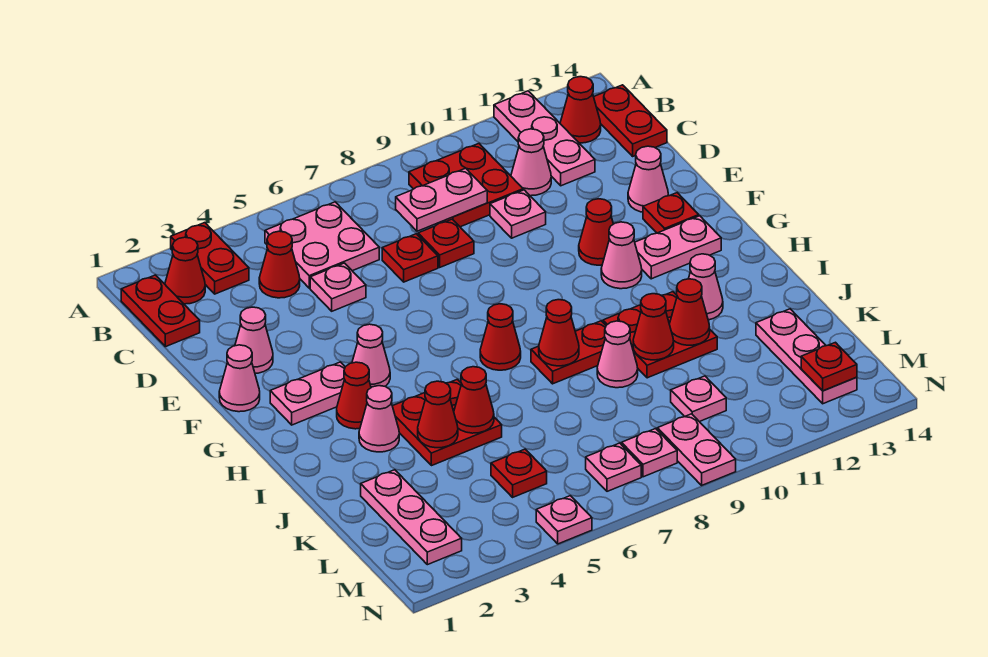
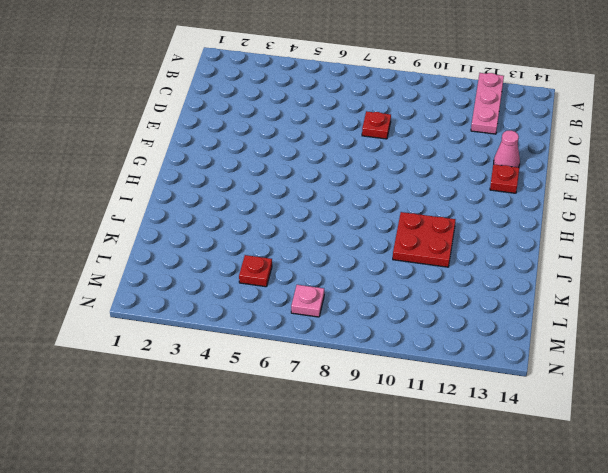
none -> red 1x2 plate [171,223,249,294]
none -> red 1x2 plate [121,275,200,347]
none -> red 1x1 cone [165,237,205,304]
none -> pink 2x2 plate [265,202,379,288]

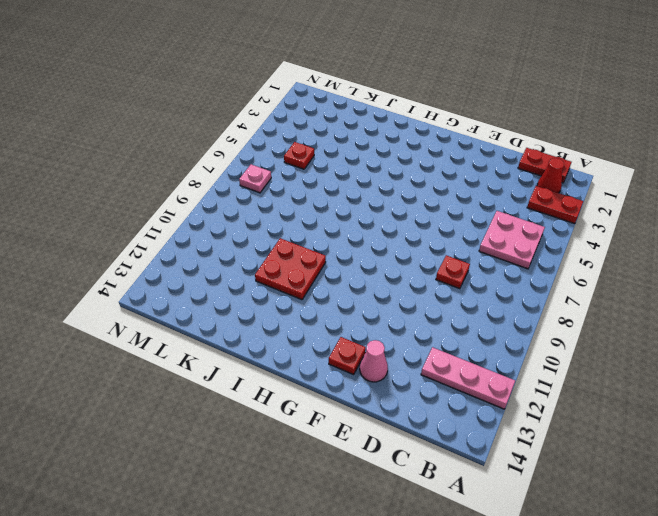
none -> red 2x2 plate [409,144,523,227]
none -> red 1x1 cone [560,77,601,143]
none -> red 1x2 plate [594,85,667,156]
none -> red 1x1 cone [259,231,300,298]

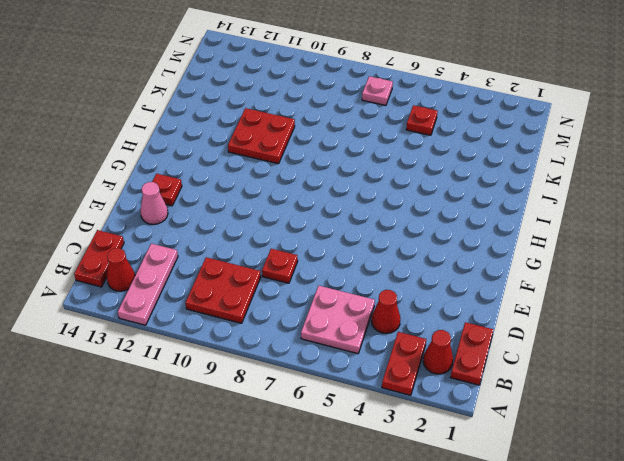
none -> pink 1x1 cone [511,129,551,196]
none -> pink 1x1 plate [310,263,366,311]
none -> red 1x1 plate [382,234,438,282]
none -> pink 1x1 plate [490,190,546,238]

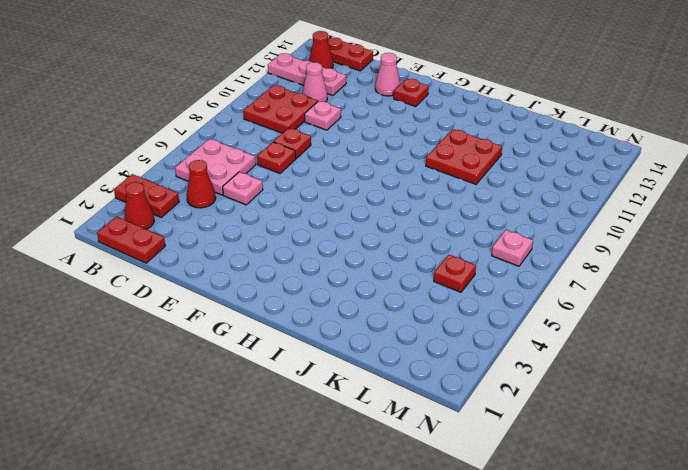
none -> pink 1x1 cone [235,307,273,373]
none -> pink 1x1 cone [219,345,260,412]
none -> red 1x1 cone [579,199,613,265]
none -> pink 1x2 plate [270,362,345,425]

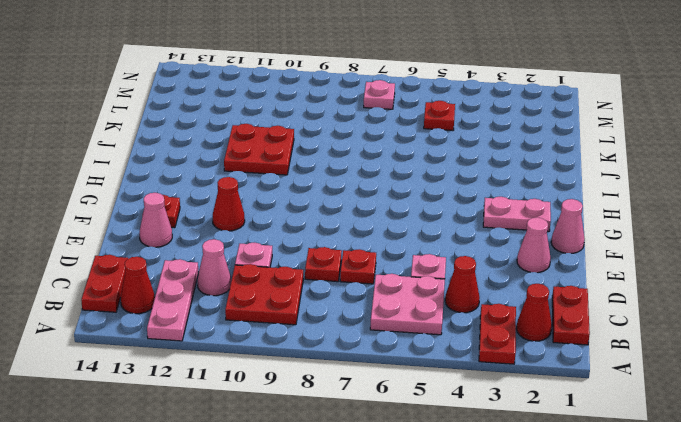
none -> pink 1x1 cone [352,324,390,387]
none -> pink 1x1 cone [601,222,642,289]
none -> pink 1x2 plate [635,216,721,279]
none -> red 1x1 cone [337,362,371,429]

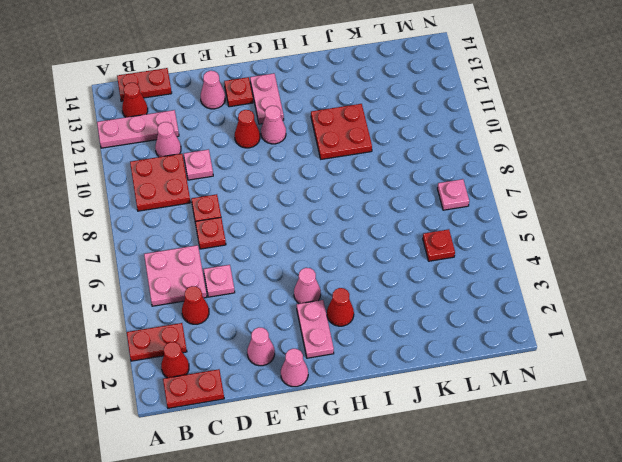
none -> red 1x1 cone [480,304,521,370]
none -> pink 1x1 cone [359,386,399,452]
none -> red 2x2 plate [393,379,502,466]
none -> red 1x2 plate [531,321,606,384]

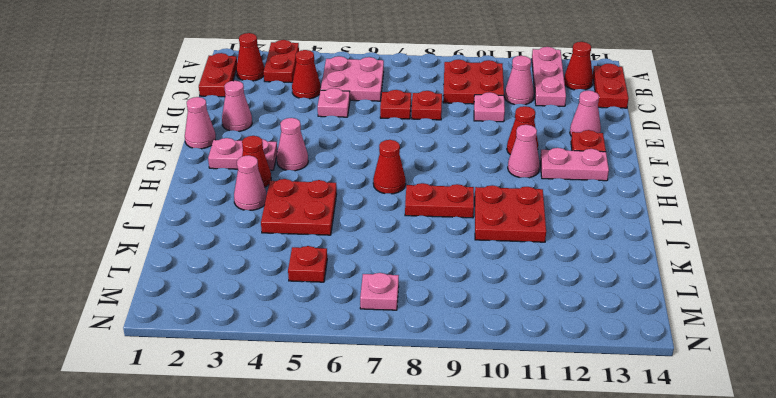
none -> pink 1x1 cone [689,254,723,320]
none -> pink 1x1 cone [597,321,638,388]
none -> pink 1x3 plate [361,470,462,565]
none -> pink 1x3 plate [756,309,857,404]

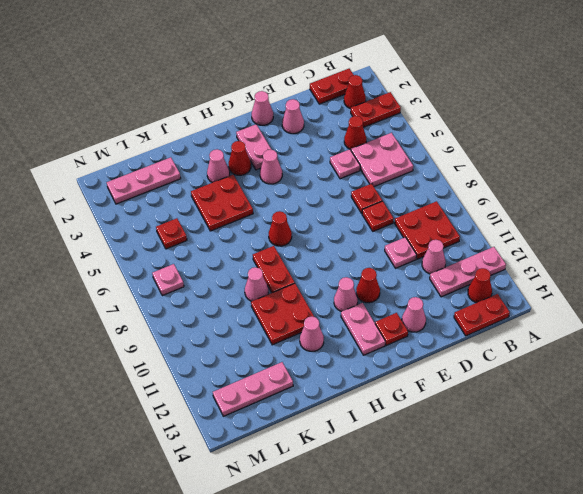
none -> pink 1x1 plate [671,376,726,422]
none -> pink 1x1 plate [621,429,677,477]
none -> pink 1x2 plate [657,414,736,485]
none -> pink 1x1 plate [536,496,592,544]

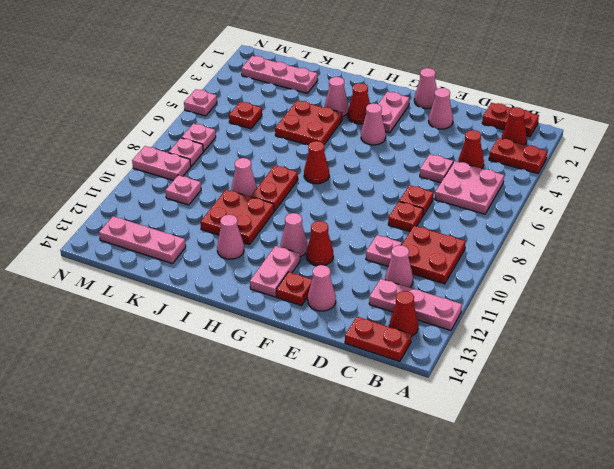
none -> pink 1x2 plate [396,168,487,231]
none -> red 1x1 cone [539,300,579,366]
none -> red 1x1 cone [418,381,458,448]
none -> red 1x1 cone [454,367,494,433]

